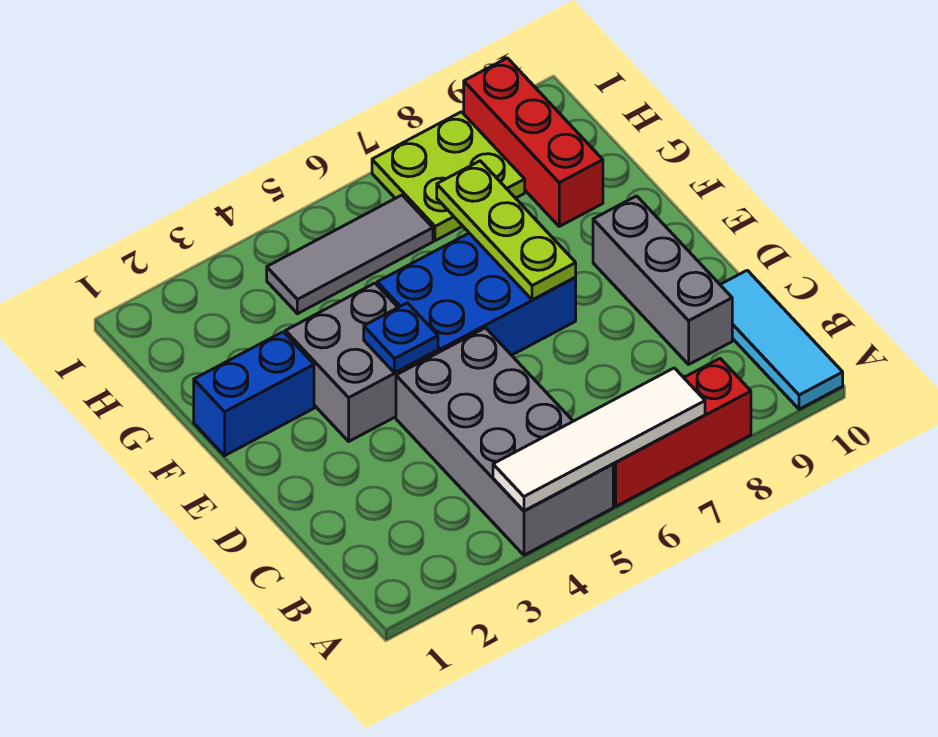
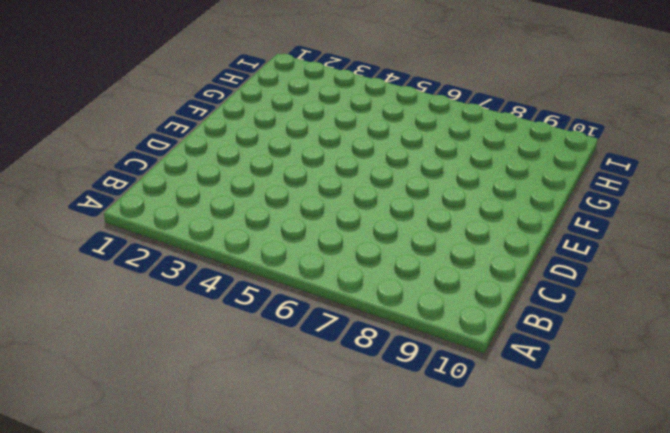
none -> grey 2x4 brick [396,328,613,555]
none -> red 1x3 brick [613,359,751,506]
none -> cyan 1x3 tile [720,270,843,409]

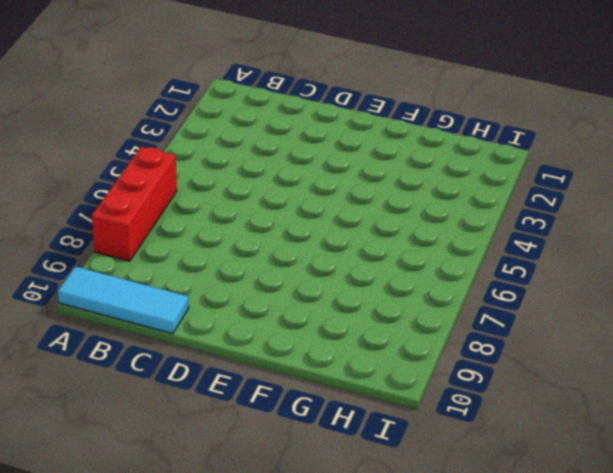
none -> grey 2x4 brick [396,328,613,555]
none -> grey 1x3 brick [593,196,732,364]
none -> grey 2x2 brick [285,283,438,441]

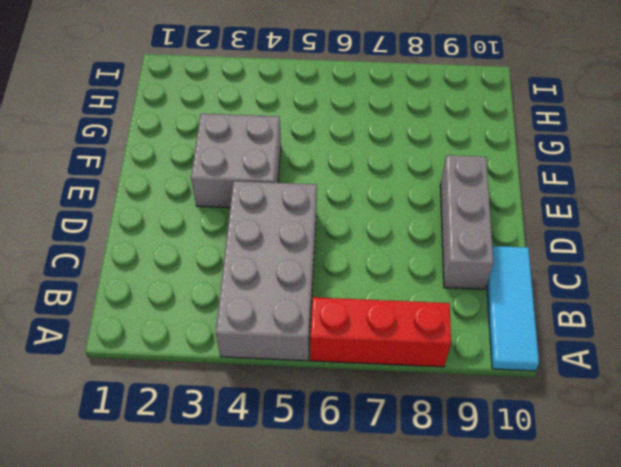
none -> blue 2x3 brick [377,233,576,355]
none -> blue 1x2 brick [194,332,314,456]
none -> red 1x3 brick [464,58,603,226]

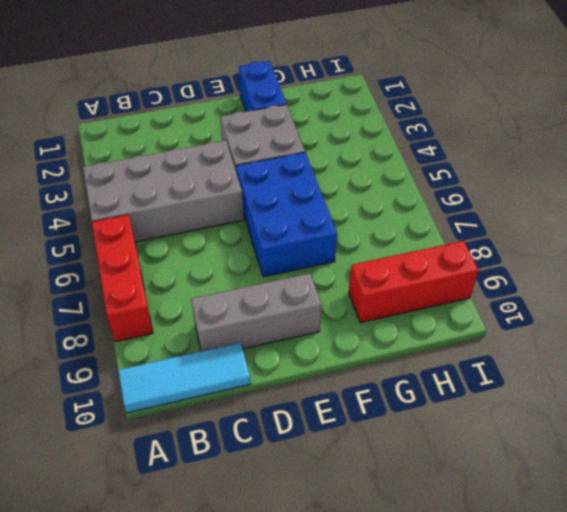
none -> grey 1x3 tile [267,195,433,314]
none -> lime 2x2 plate [372,112,525,241]
none -> white 1x4 tile [493,368,705,511]

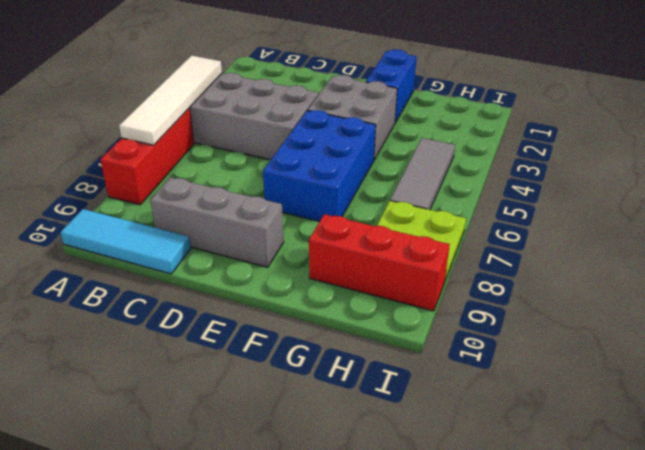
none -> blue 1x1 plate [364,303,438,373]
none -> lime 1x3 plate [437,161,576,300]

